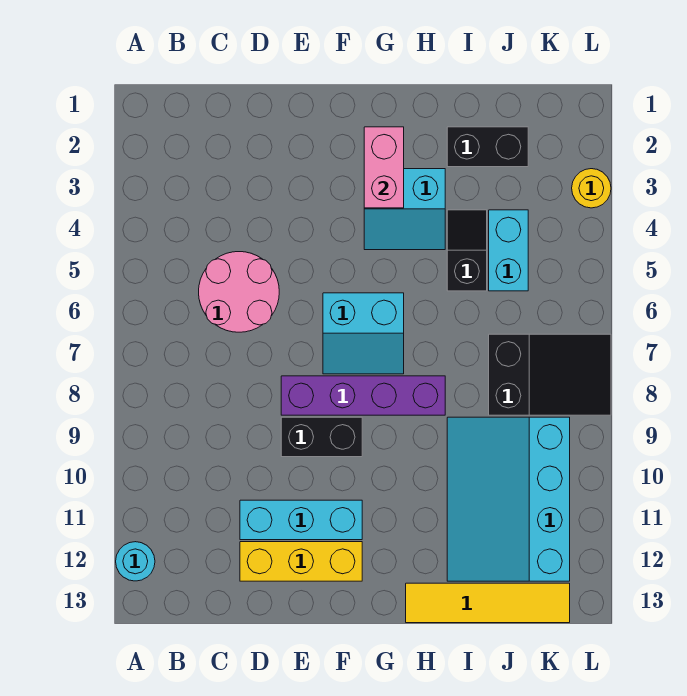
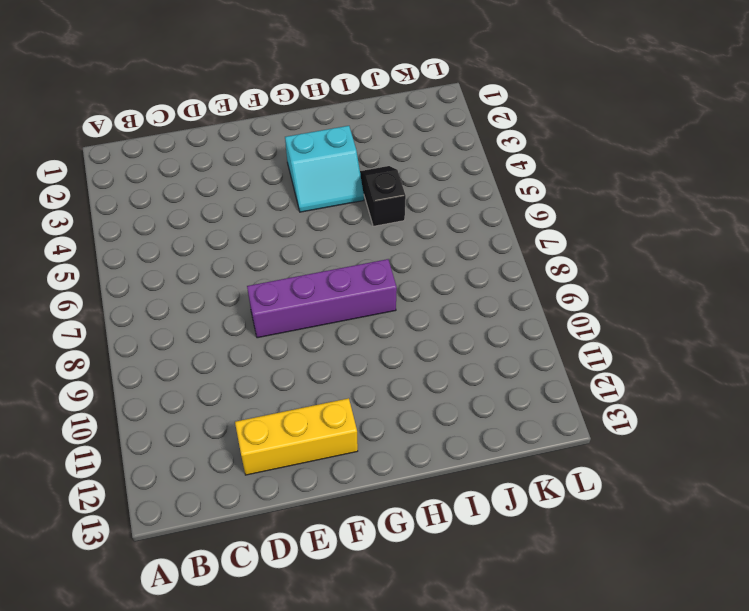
none -> cyan 1x1 round brick [116,542,155,581]
none -> pink 2x2 round brick [199,252,279,332]
none -> cyan 1x3 brick [240,500,362,540]

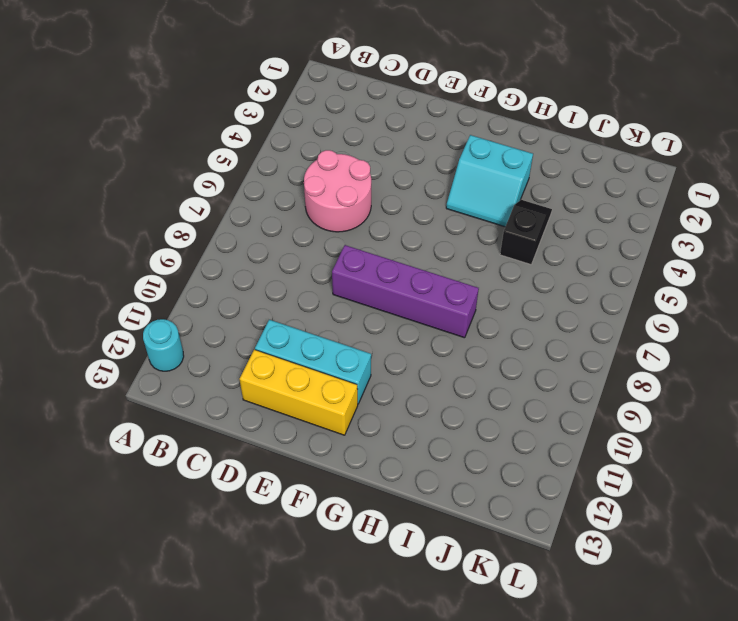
none -> black 1x2 brick [281,417,362,457]
none -> cyan 2x2 slope [323,293,404,374]
none -> yellow 1x4 tile [406,583,570,623]

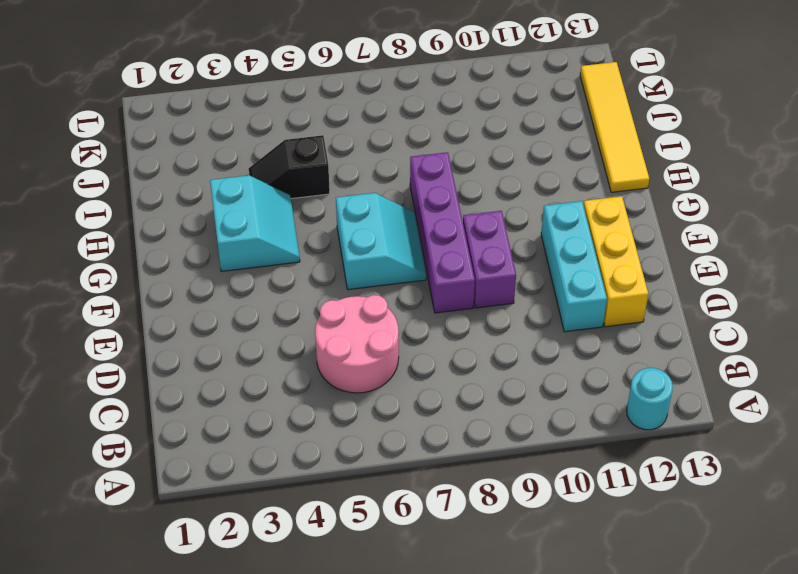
purple 1x2 brick [463,211,516,308] -> black 1x2 brick [281,417,362,457]
none -> black 1x2 brick [447,127,528,167]
none -> cyan 3x4 slope [447,417,570,581]
none -> cyan 1x2 brick [489,210,528,291]

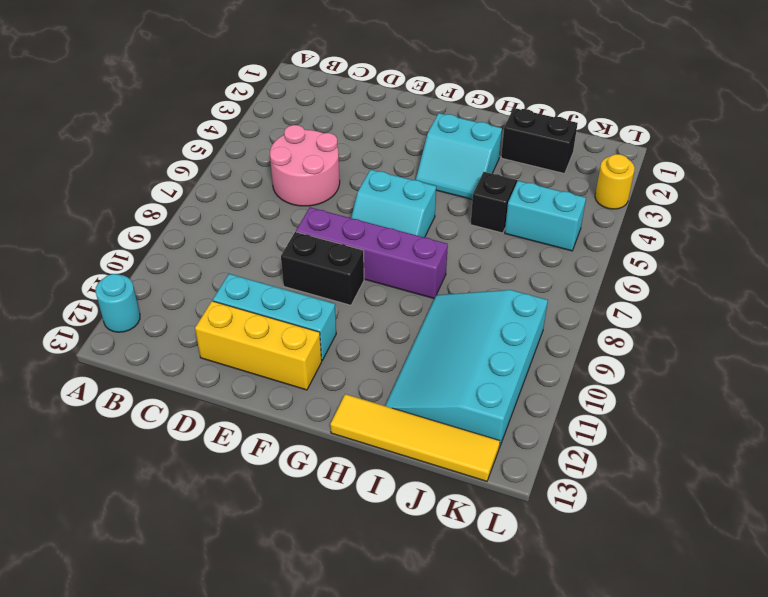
cyan 1x2 brick [505,181,586,251] -> cyan 1x2 brick turned to [489,210,528,291]
none -> black 2x3 slope [489,334,611,415]
none -> pink 1x2 brick [364,127,404,208]

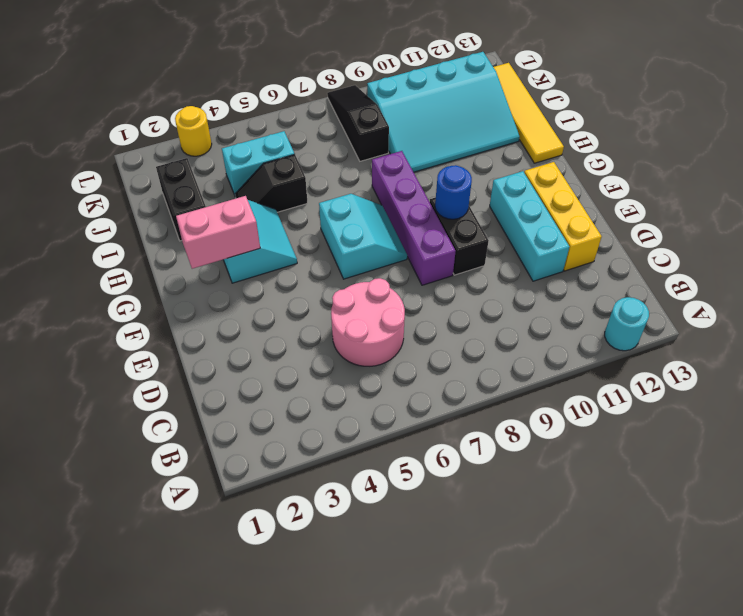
blue 1x1 round brick [435,165,472,219] -> none
black 1x3 slope [327,85,389,161] -> black 2x3 slope [489,334,611,415]

